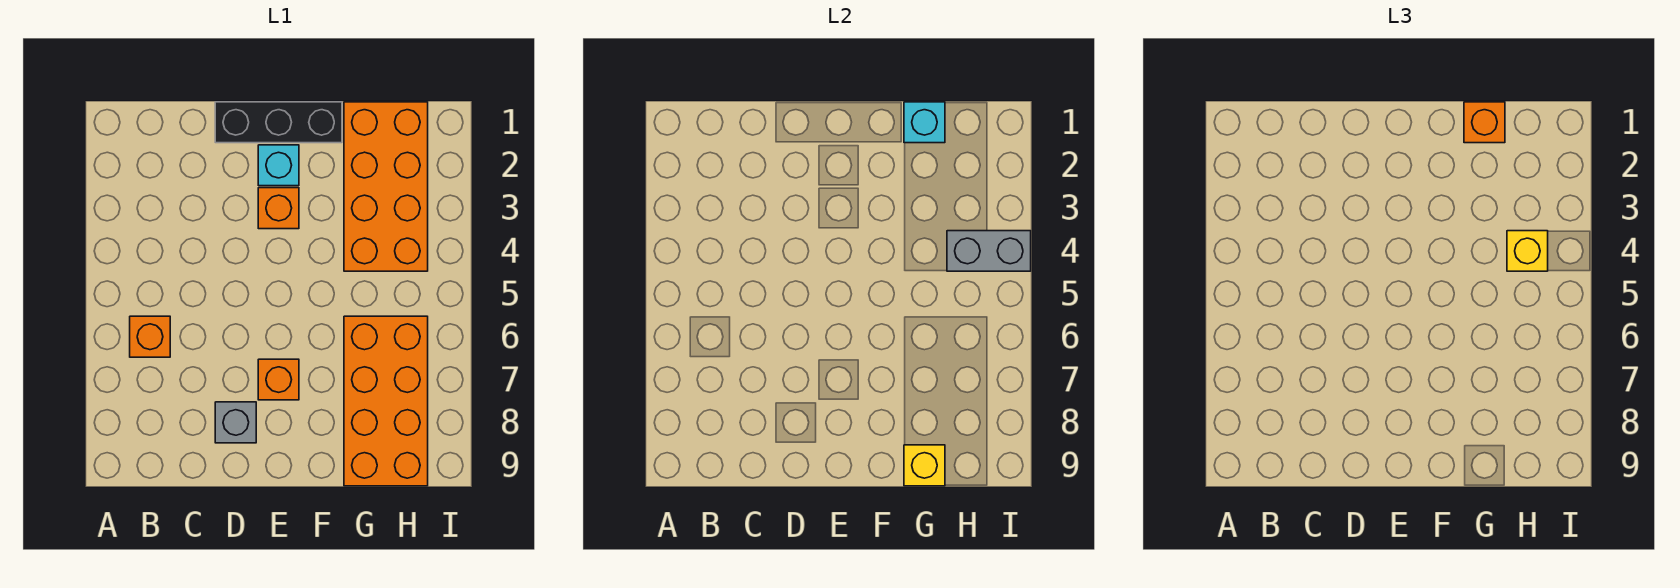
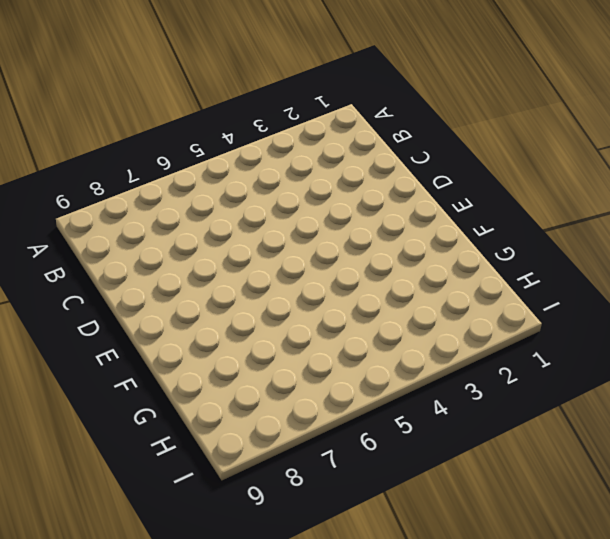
none -> orange 1x1 brick [130,316,170,357]
none -> black 1x3 brick [215,102,342,143]
none -> grey 1x1 brick [215,402,256,443]

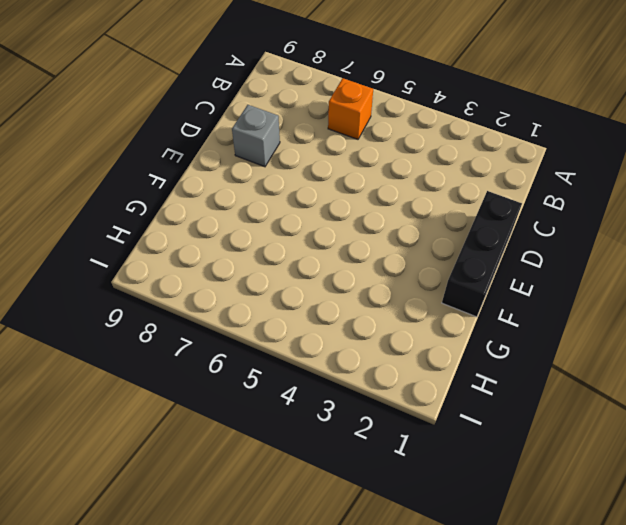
none -> cyan 1x1 brick [258,145,299,186]
none -> orange 1x1 brick [258,188,299,229]
none -> orange 1x1 brick [258,359,299,400]

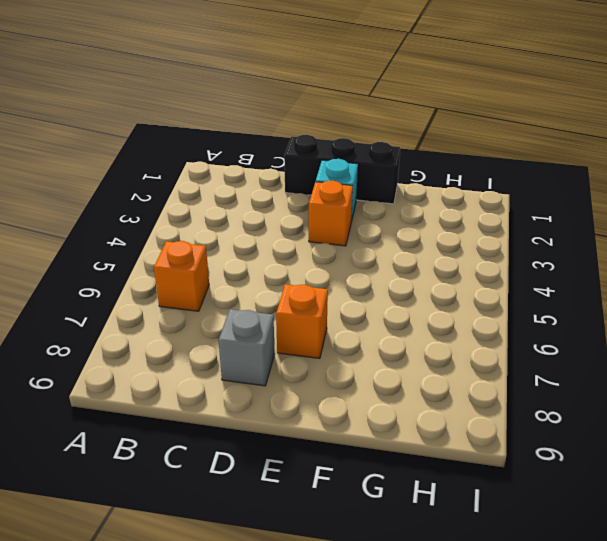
none -> orange 2x4 brick [344,102,428,271]
none -> orange 2x4 brick [344,316,428,486]
none -> cyan 1x1 brick [904,102,945,143]

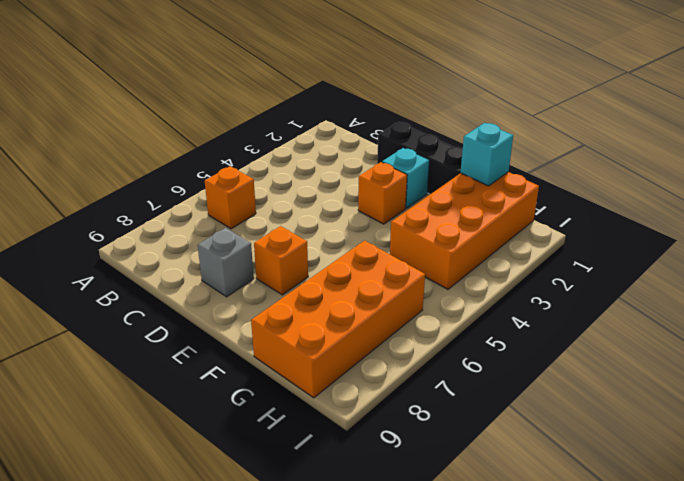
none -> yellow 1x1 brick [904,445,945,486]
none -> grey 1x2 brick [947,231,1031,271]
none -> orange 1x1 brick [1464,102,1505,143]

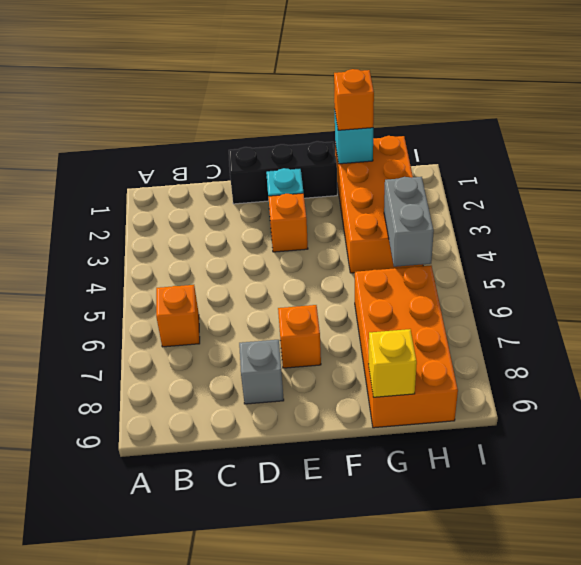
grey 1x2 brick [384,177,434,267] -> grey 1x2 brick turned to [947,231,1031,271]
none -> yellow 1x1 brick [1507,231,1548,271]

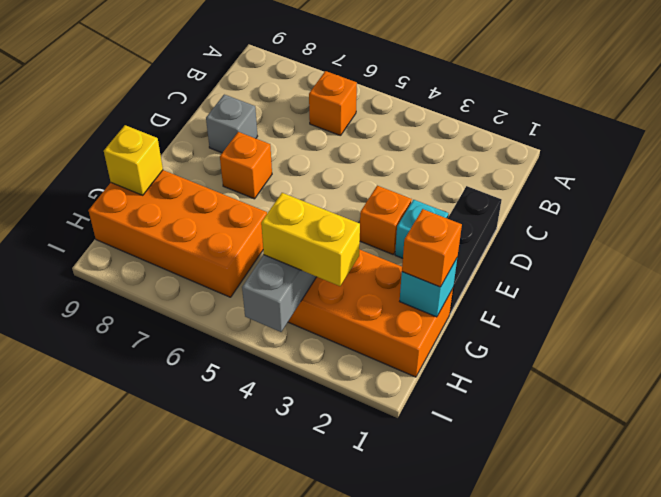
yellow 1x2 brick [261,193,360,286] -> yellow 1x1 brick [1507,231,1548,271]

